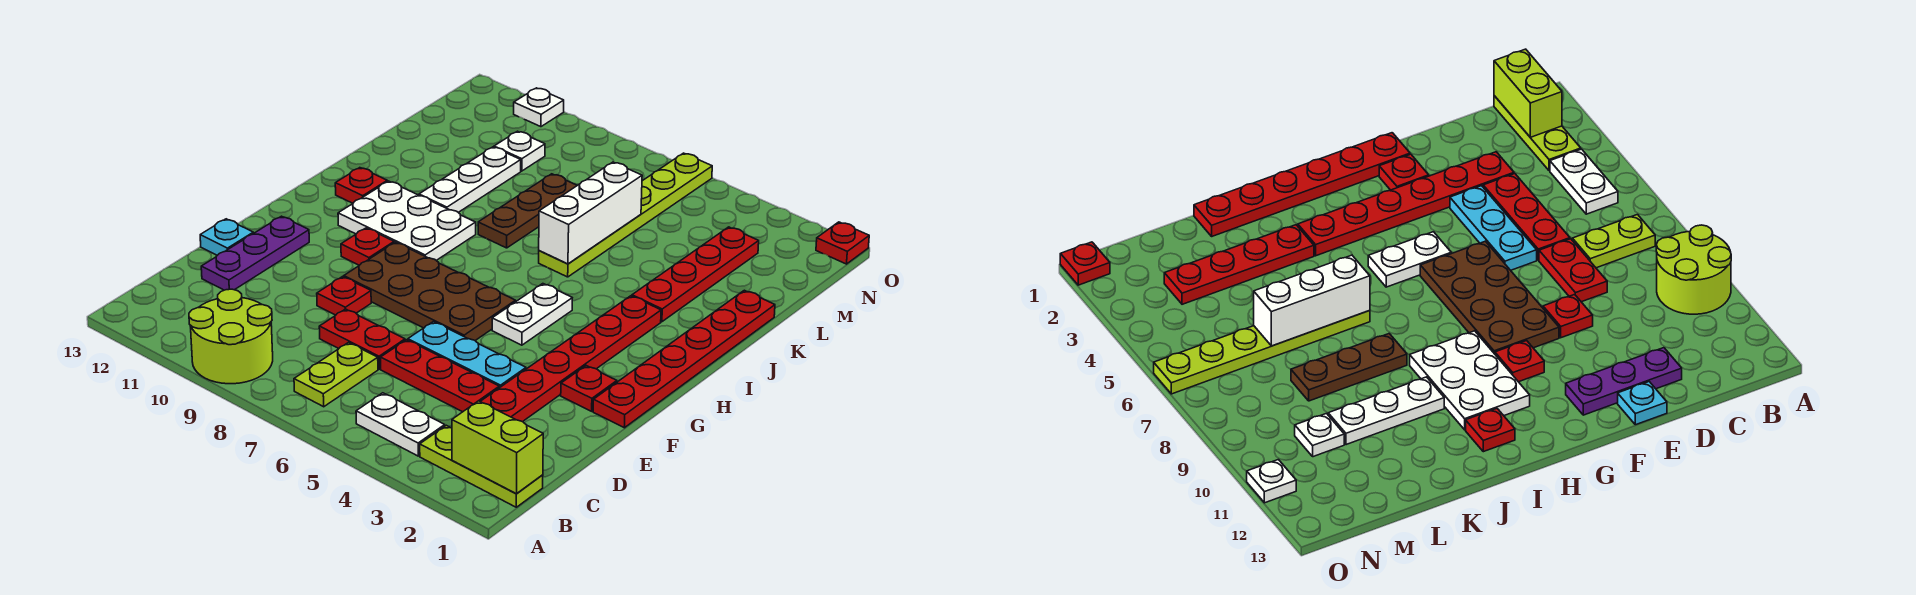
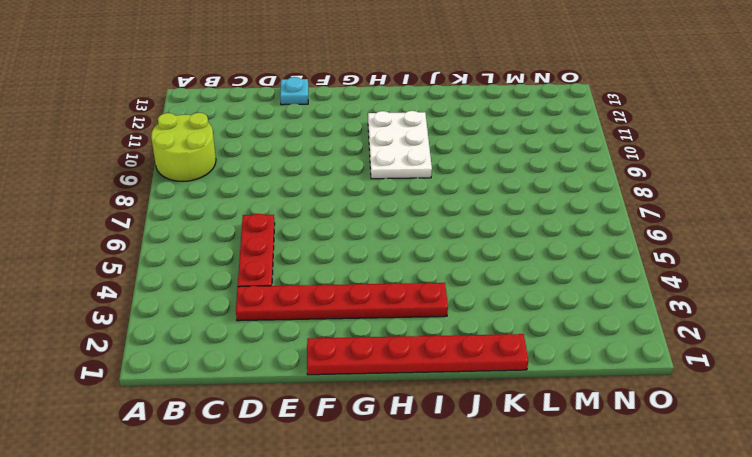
none -> lime 1x3 plate [420,425,543,507]
none -> white 1x2 plate [356,393,445,456]
none -> lime 1x2 plate [294,343,378,407]

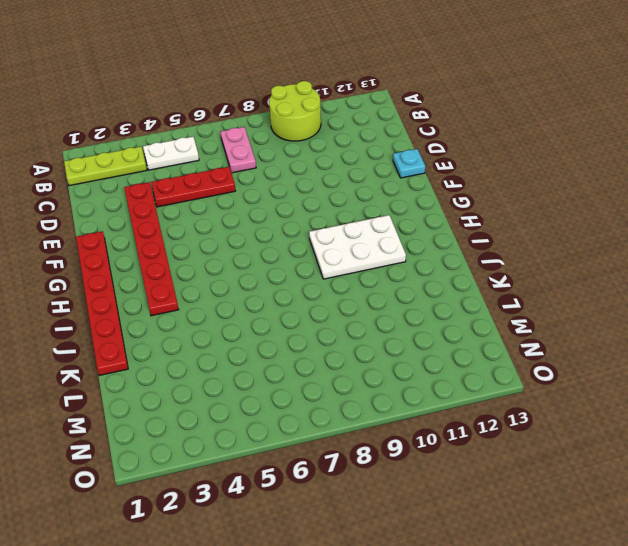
pink 1x2 plate [221,127,256,173] -> lime 1x2 plate [294,343,378,407]
none -> red 1x2 plate [319,309,405,369]
none -> purple 1x3 plate [201,216,309,290]
none -> cyan 1x3 plate [408,322,526,388]

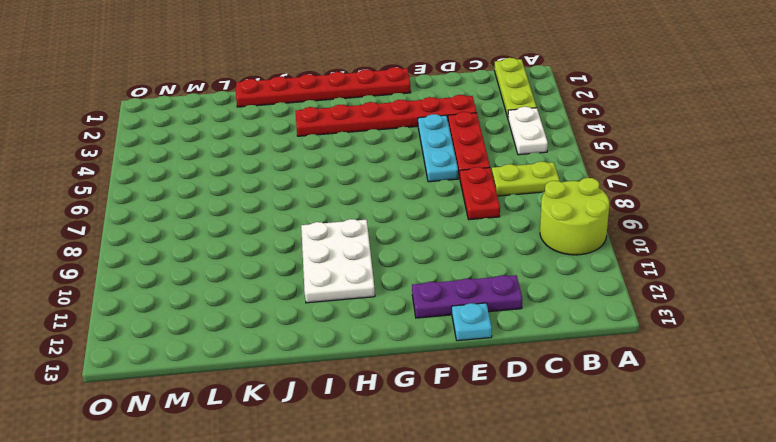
none -> red 1x1 plate [317,277,371,315]
none -> red 1x1 plate [561,366,617,411]
none -> brown 2x4 plate [344,242,516,340]

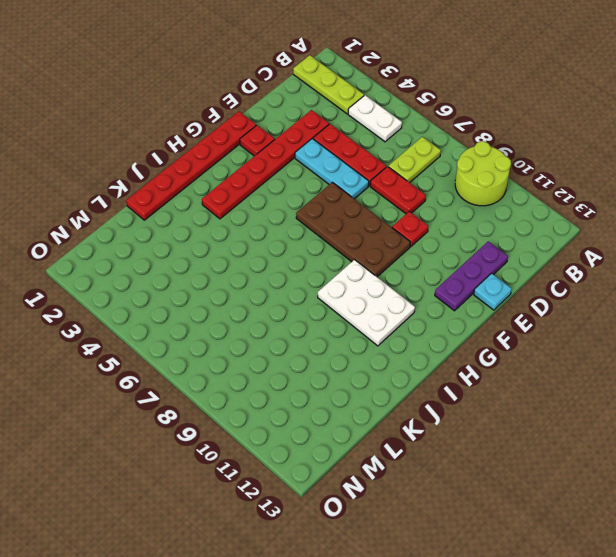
none -> white 1x2 plate [492,284,572,345]
none -> red 1x1 plate [341,228,394,265]
none -> red 1x1 plate [335,168,387,203]

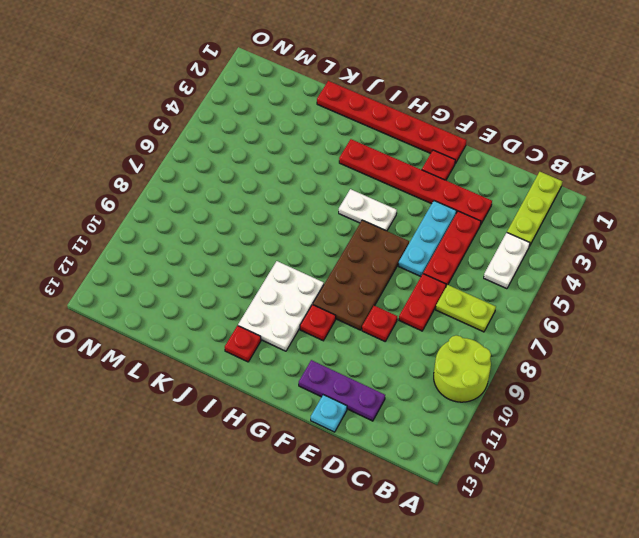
none -> red 1x4 plate [632,227,759,322]
none -> lime 1x6 plate [539,153,712,277]
none -> brown 1x3 plate [478,174,577,248]

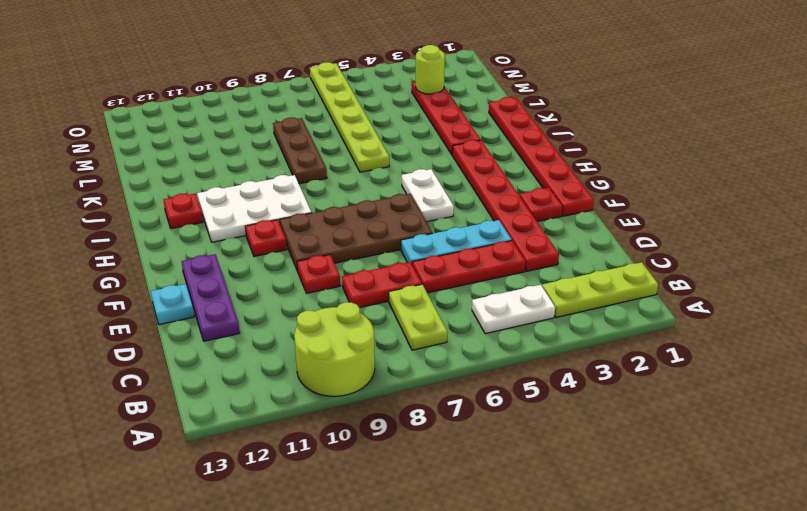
lime 1x1 round brick [416,45,445,94] -> none
none -> white 1x3 plate [419,147,521,212]
none -> white 1x1 plate [494,131,545,171]
none -> red 1x1 plate [816,222,869,264]

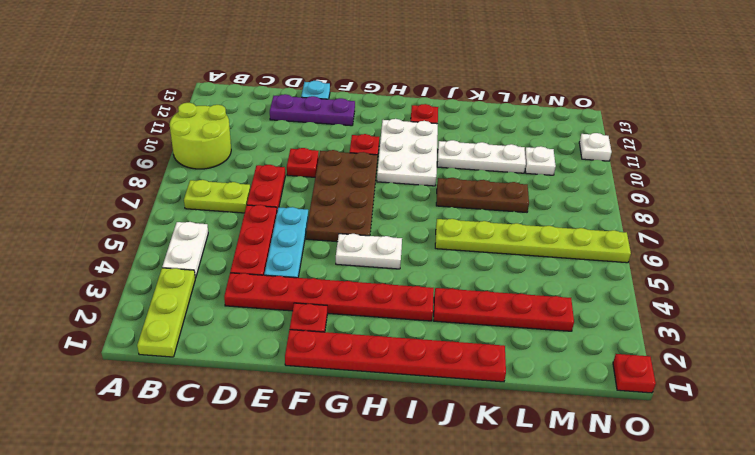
none -> lime 1x2 brick [452,401,543,494]
none -> white 1x3 brick [539,162,642,264]

